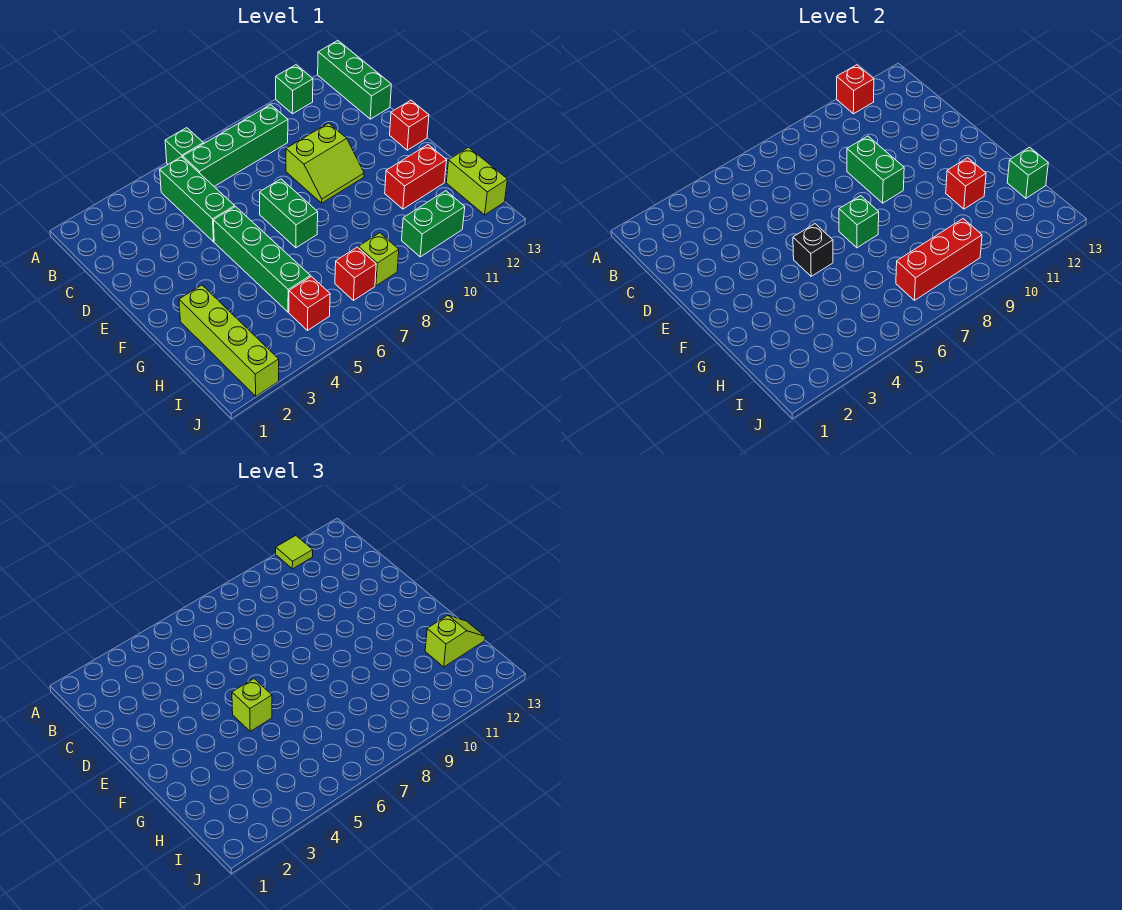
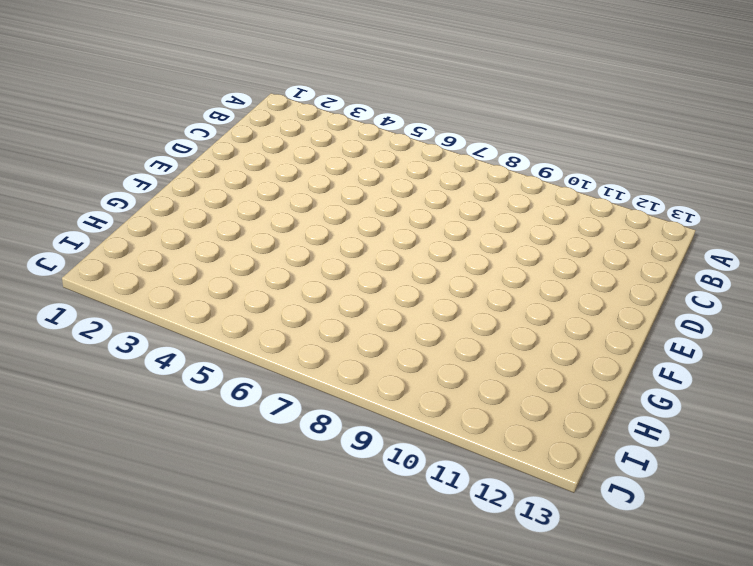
none -> green 1x1 brick [165,128,203,164]
none -> green 1x1 brick [276,65,313,114]
none -> green 1x3 brick [318,41,391,119]

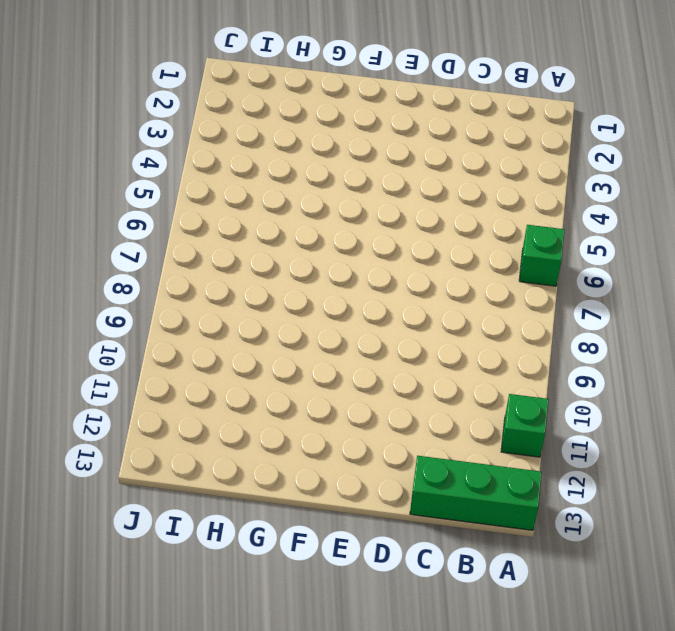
none -> green 1x3 brick [160,157,235,242]
none -> green 1x4 brick [183,105,288,186]
none -> lime 2x2 slope [286,123,364,203]

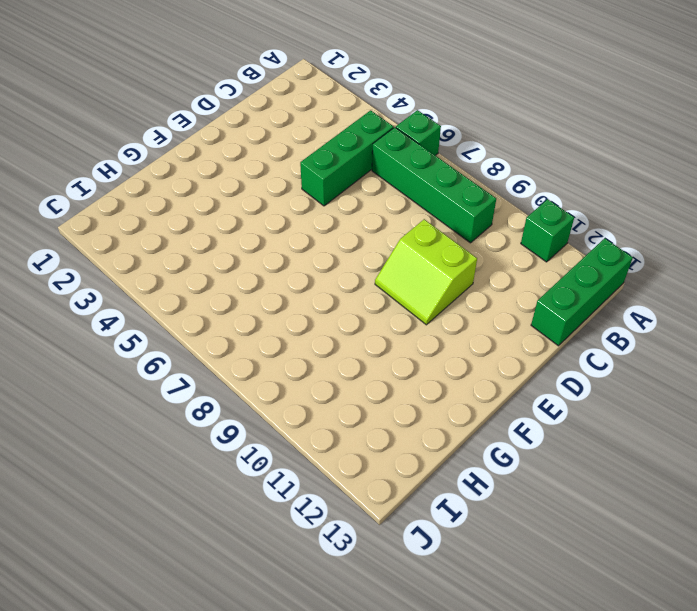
none -> green 1x4 brick [213,207,310,312]
none -> green 1x2 brick [260,179,318,248]
none -> red 1x1 brick [390,100,429,150]

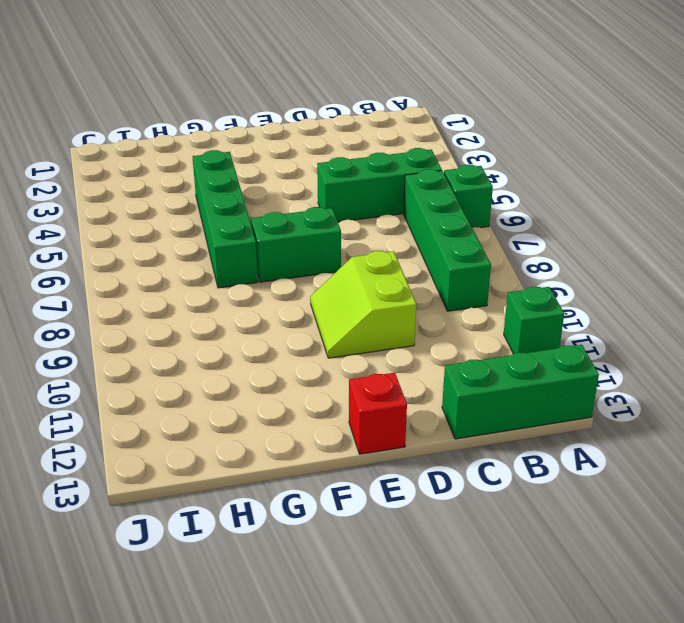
green 1x4 brick [192,150,258,288] -> green 1x4 brick turned to [213,207,310,312]
none -> lime 1x4 brick [179,285,279,396]
none -> red 1x2 brick [385,145,447,209]
none -> lime 1x2 brick [446,147,507,215]

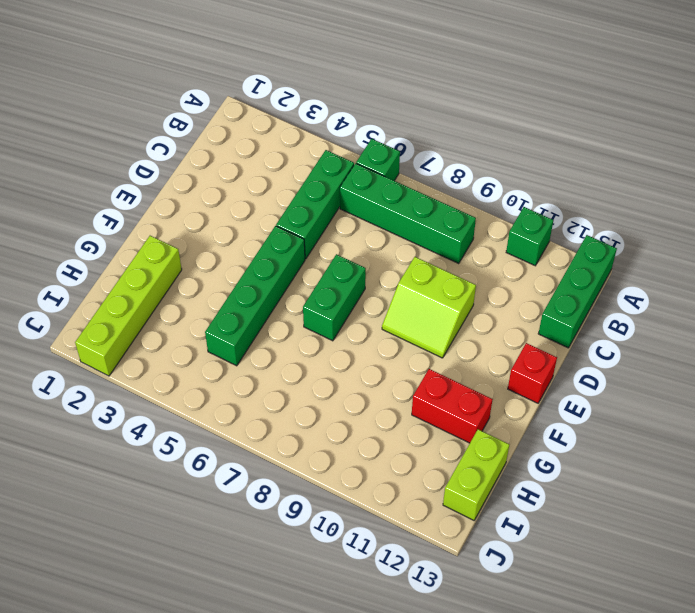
none -> red 1x1 brick [289,276,330,331]
none -> red 1x1 brick [335,247,376,300]
none -> lime 1x1 brick [358,233,399,286]

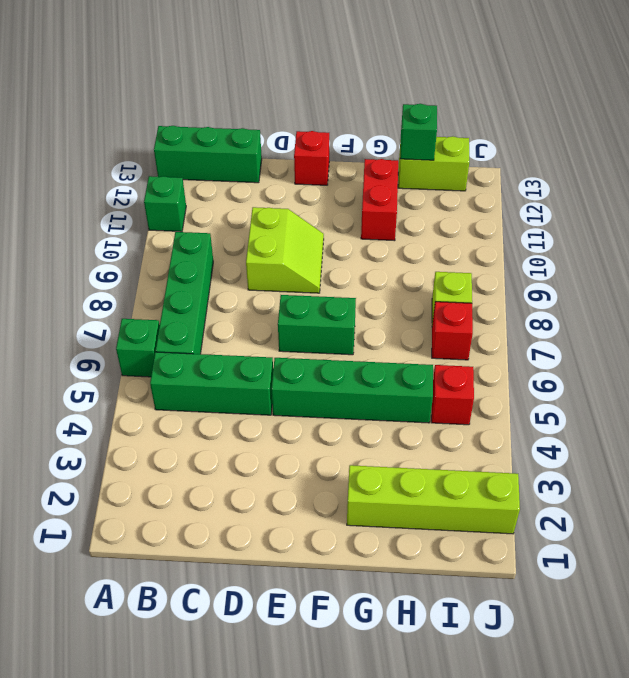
none -> green 1x2 brick [402,191,465,257]
none -> red 1x1 brick [837,65,874,114]
none -> green 1x2 brick [847,136,904,203]

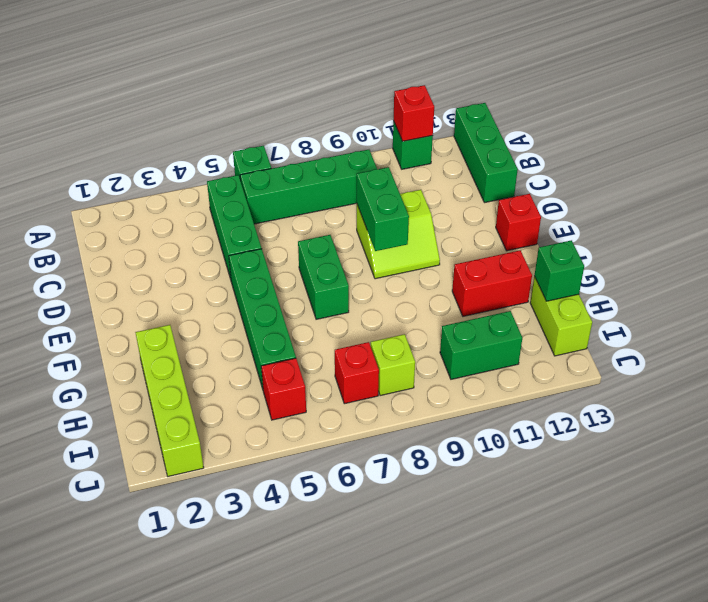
none -> black 1x1 brick [793,224,833,276]
none -> green 1x1 brick [839,196,879,248]
none -> red 1x1 brick [946,158,986,209]

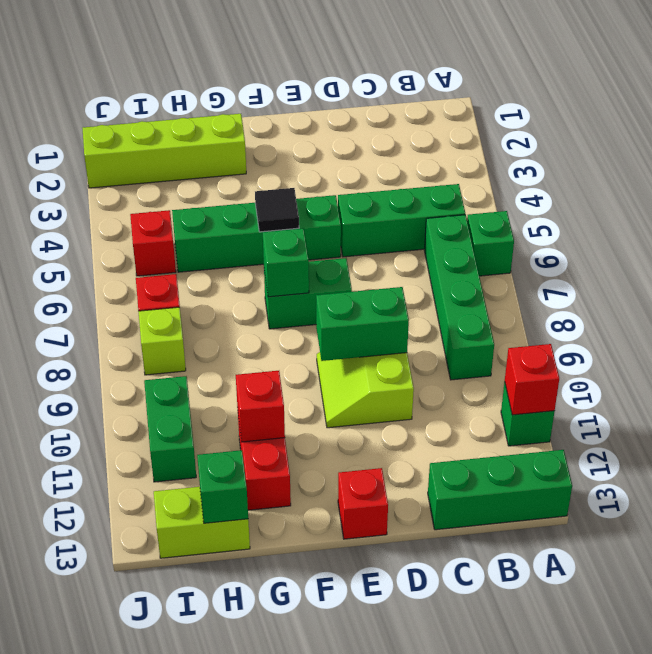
black 1x1 tile [255,188,299,232] -> black 1x1 brick [793,224,833,276]
none -> red 1x3 brick [896,219,982,300]
none -> lime 1x1 tile [276,536,313,569]
none -> lime 1x1 brick [232,679,272,731]

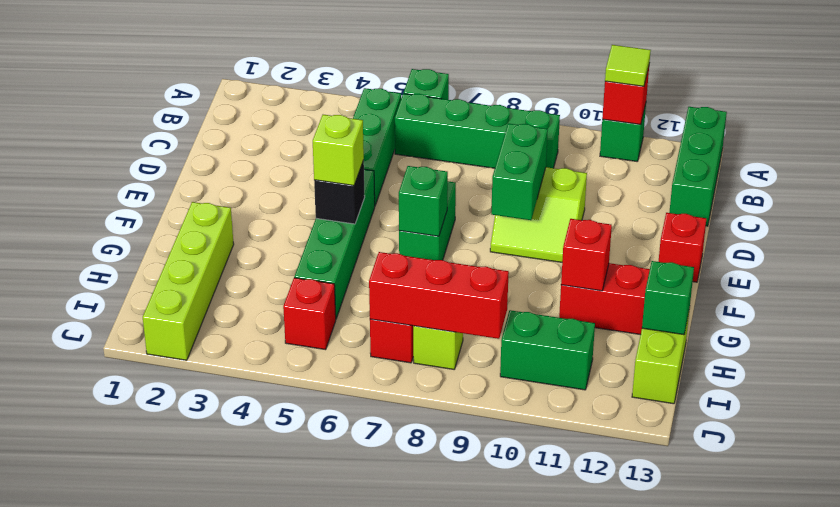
none -> lime 1x2 slope [425,615,485,667]

